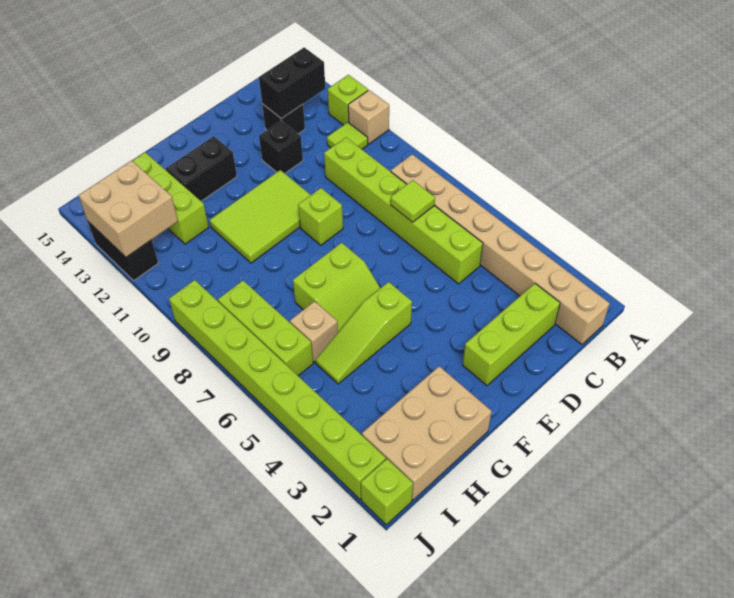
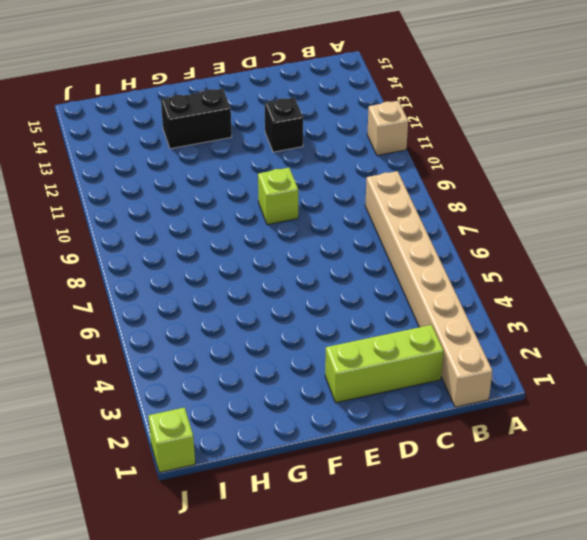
none -> lime 1x1 brick [328,75,368,125]
none -> lime 1x1 tile [327,122,368,149]
none -> lime 1x6 brick [324,137,483,284]

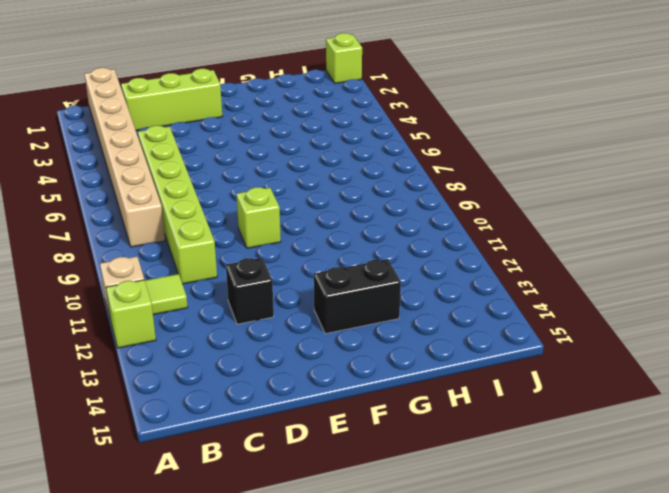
none -> black 1x1 brick [262,104,305,134]
none -> lime 2x3 tile [209,170,310,263]
none -> lime 1x3 slope [315,282,412,384]

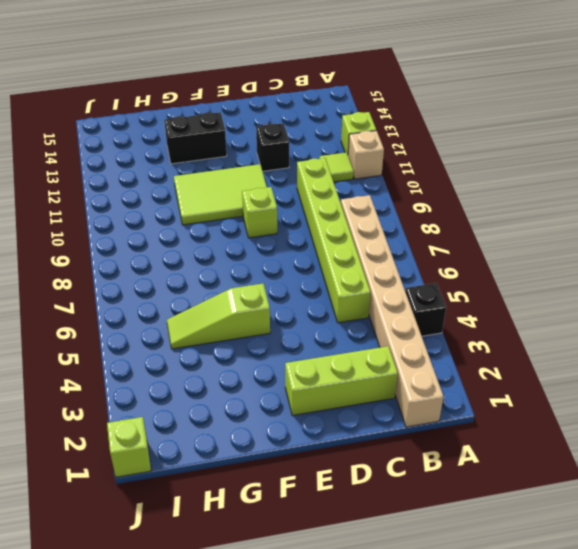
black 1x1 brick [405,283,446,336] -> black 1x1 brick moved to [262,104,305,134]
none -> lime 2x2 slope [293,243,380,332]
none -> tan 2x3 brick [362,366,492,500]
none -> tan 1x1 brick [290,301,338,362]

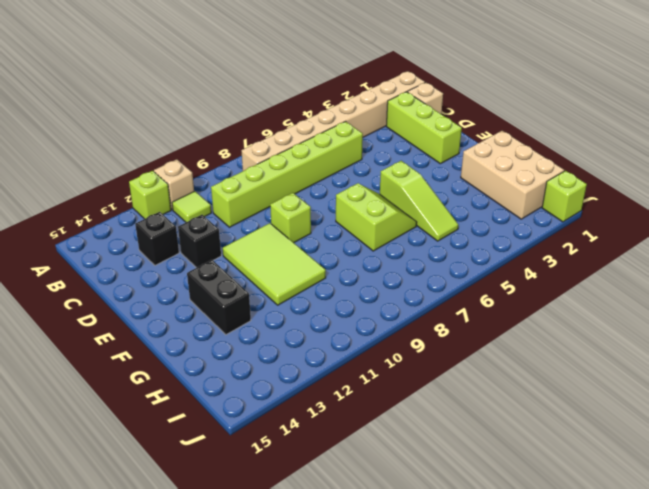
tan 1x1 brick [407,82,443,114] -> tan 1x1 brick moved to [290,301,338,362]
none -> lime 1x3 brick [132,152,209,244]
none -> lime 1x3 brick [218,281,313,376]
none -> lime 1x8 brick [169,280,386,499]

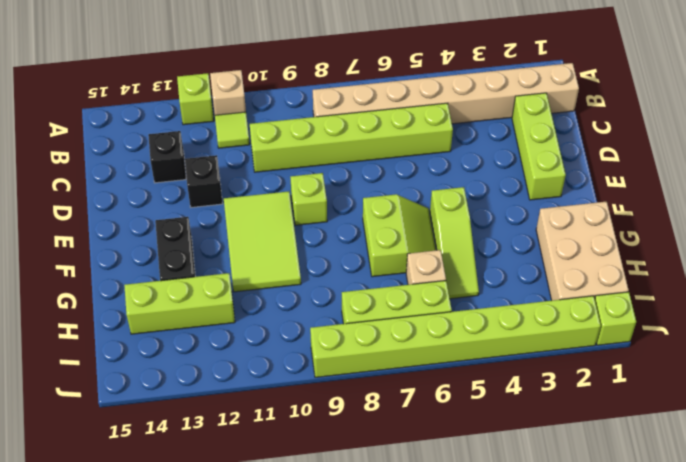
none -> black 1x2 brick [88,222,158,281]
none -> black 1x2 brick [259,47,325,119]
none -> lime 1x1 tile [391,180,435,222]

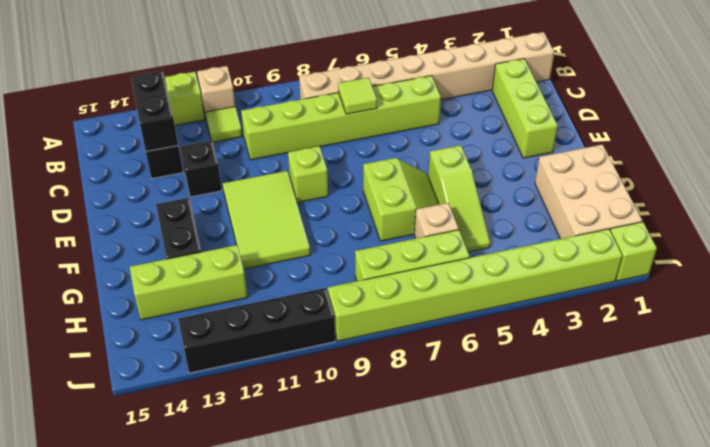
black 1x4 brick [178,288,335,373] -> black 1x2 brick [88,222,158,281]
none -> tan 2x2 brick [78,160,178,257]

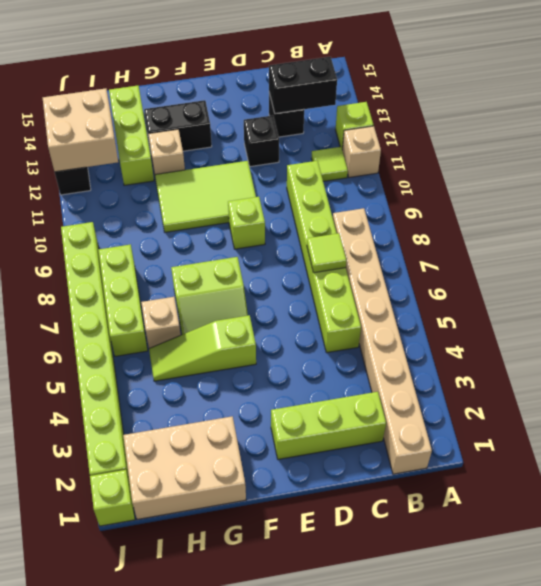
tan 1x1 brick [148,129,185,174] -> none

